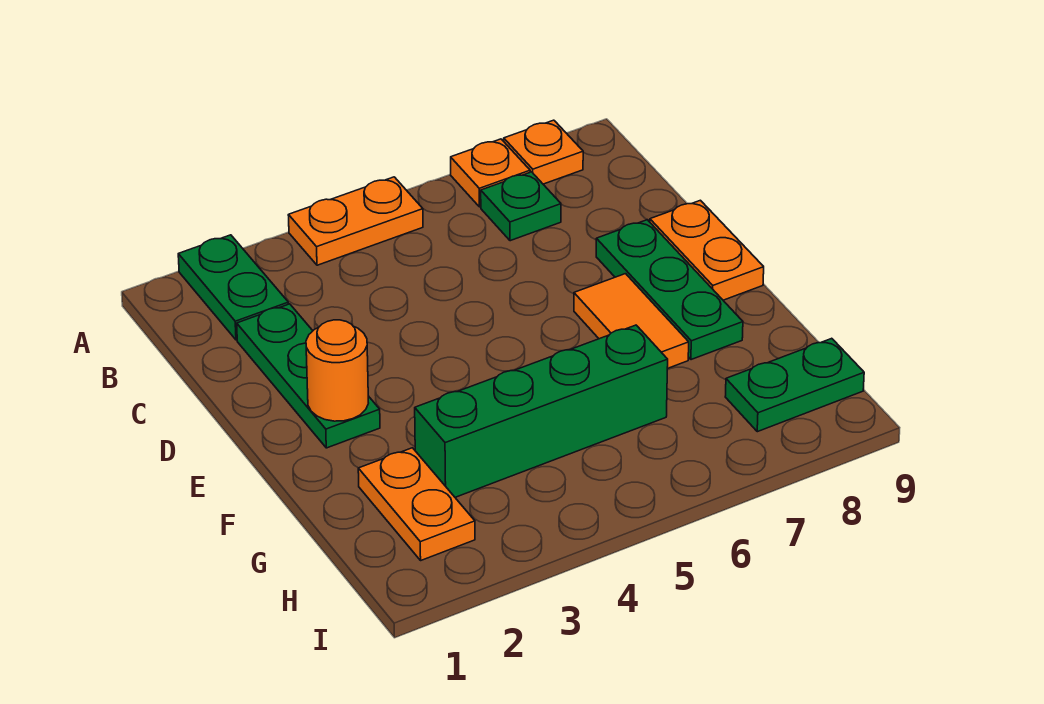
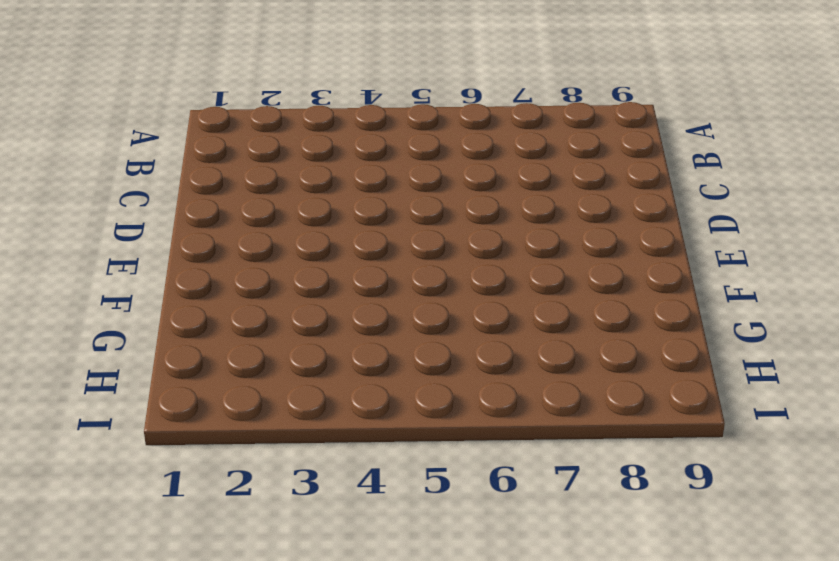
none -> green 1x2 plate [178,235,288,340]
none -> orange 1x2 plate [288,177,423,265]
none -> orange 1x1 plate [451,139,530,207]

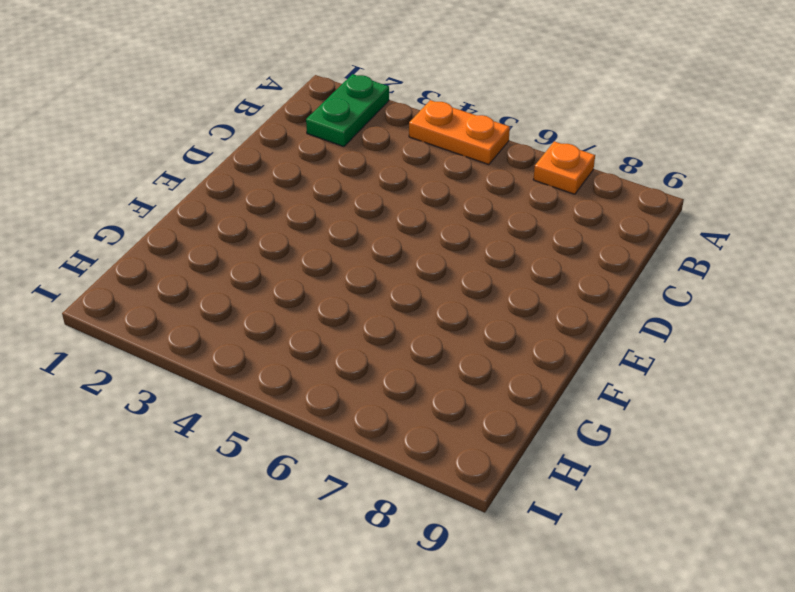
none -> orange 1x1 plate [504,120,583,184]
none -> green 1x1 plate [481,172,561,241]
none -> green 1x3 plate [237,304,380,448]

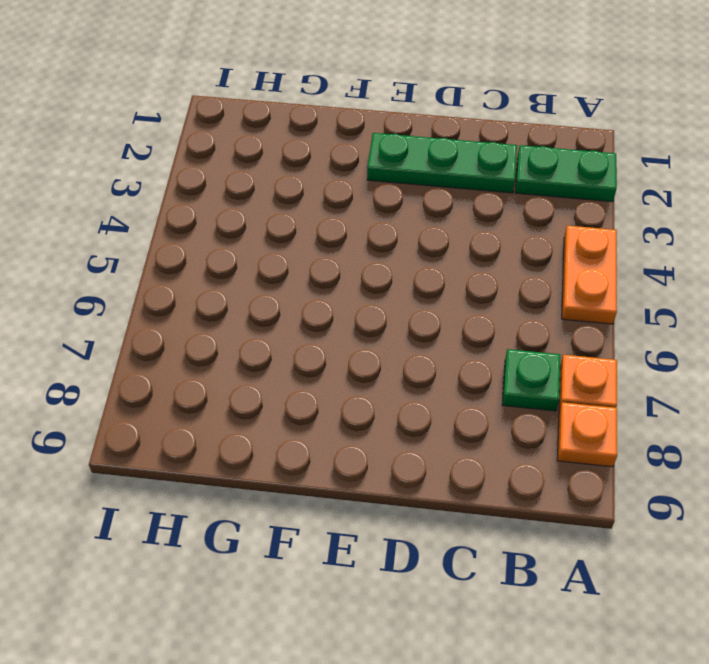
none -> green 1x3 plate [596,220,743,360]
none -> orange 1x2 plate [650,200,764,300]
none -> orange 1x2 tile [574,274,689,369]

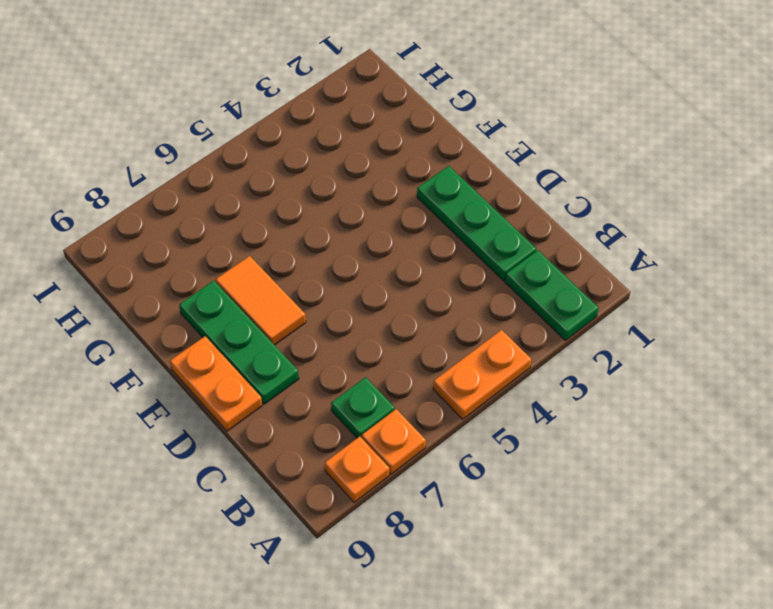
none -> orange 1x2 plate [358,448,475,560]
none -> green 1x4 brick [415,325,668,497]
none -> green 1x2 plate [725,338,864,432]

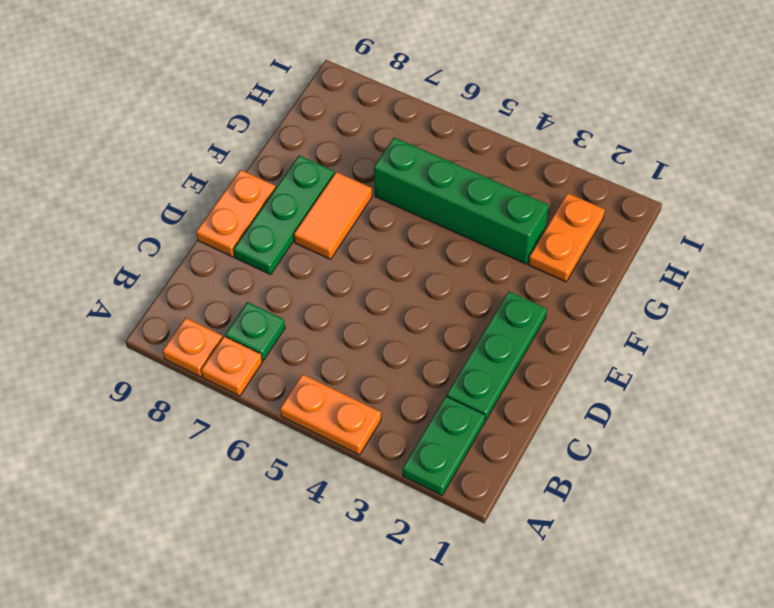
none -> green 1x2 plate [725,338,864,432]
none -> orange 1x1 round brick [306,320,368,421]

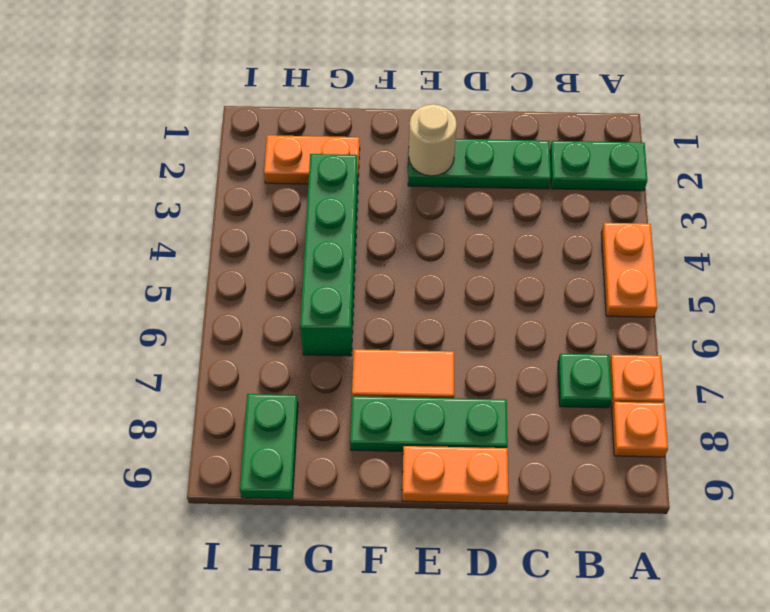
tan 1x1 round brick [409,104,457,176] -> orange 1x1 round brick [306,320,368,421]

